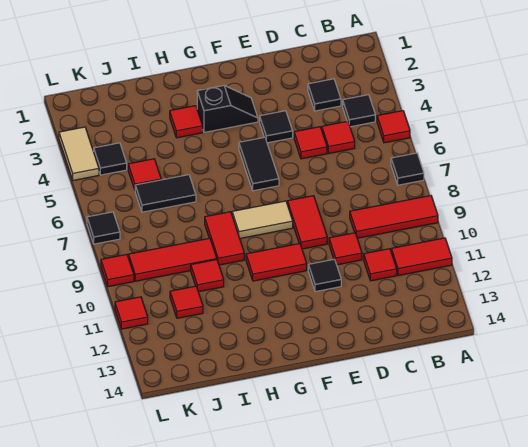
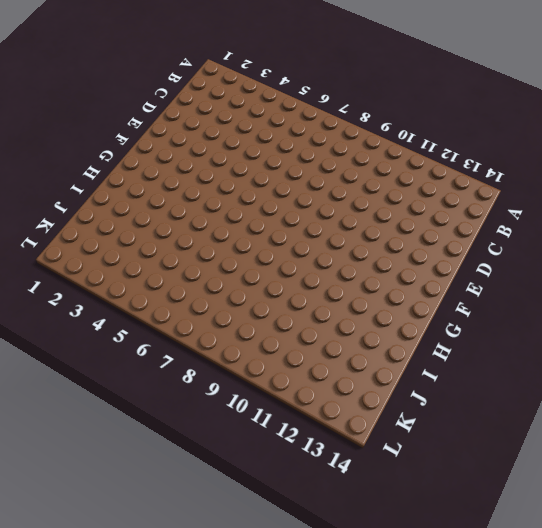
none -> red 1x1 tile [377,111,410,143]
none -> black 1x1 tile [391,153,424,185]
none -> red 1x3 tile [350,196,438,238]

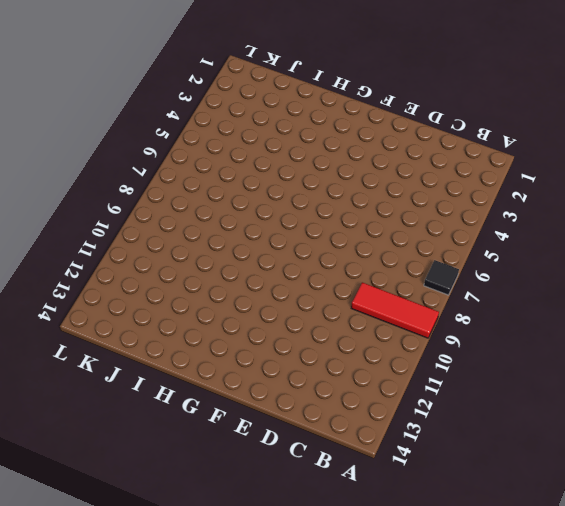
none -> red 1x1 tile [377,111,410,143]
none -> red 1x2 tile [391,238,452,276]
none -> black 1x1 tile [343,95,375,127]

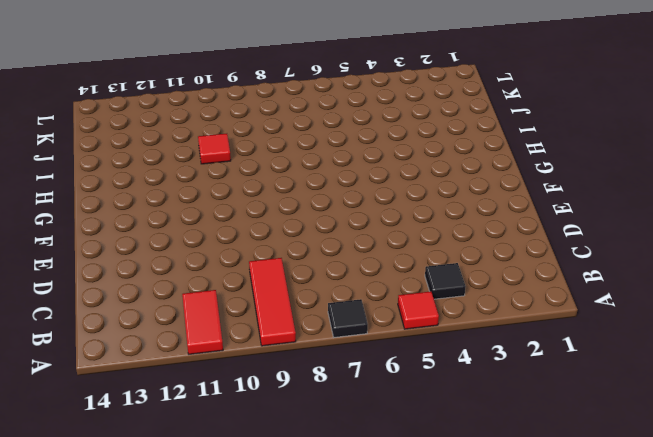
none -> black 1x1 tile [308,79,341,111]
none -> red 1x1 tile [322,121,355,153]
none -> red 1x1 tile [364,249,397,281]

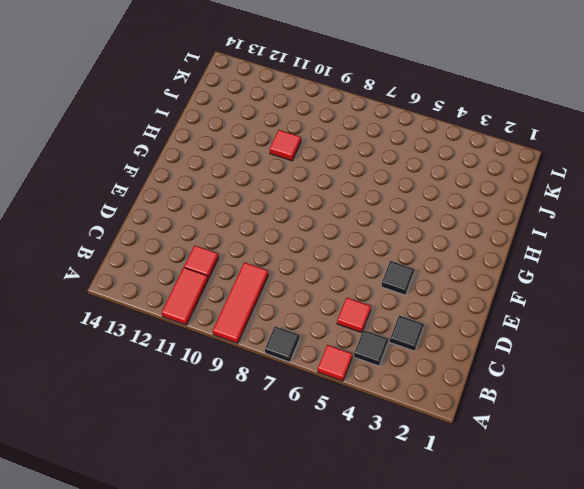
none -> red 1x1 tile [294,127,327,159]
none -> red 1x1 tile [329,233,362,265]
none -> red 1x2 tile [287,196,327,249]

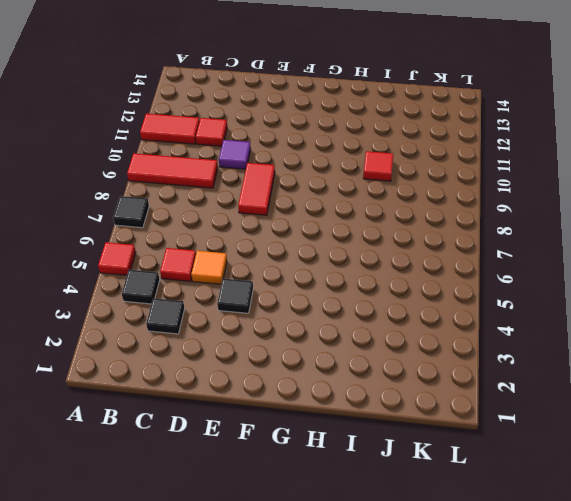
orange 1x1 tile [191,251,227,284] -> red 1x1 tile [294,127,327,159]
purple 1x1 tile [219,140,251,169] -> red 1x1 tile [329,233,362,265]
none -> black 1x1 tile [308,259,341,292]
none -> black 1x2 slope [197,86,258,132]
none -> black 1x2 tile [239,137,279,191]

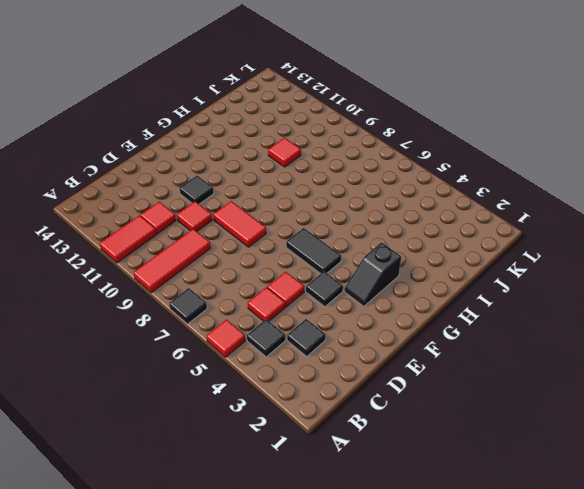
none -> tan 1x2 tile [232,201,293,238]
none -> red 1x2 tile [246,244,307,281]
none -> red 1x1 tile [170,106,203,138]

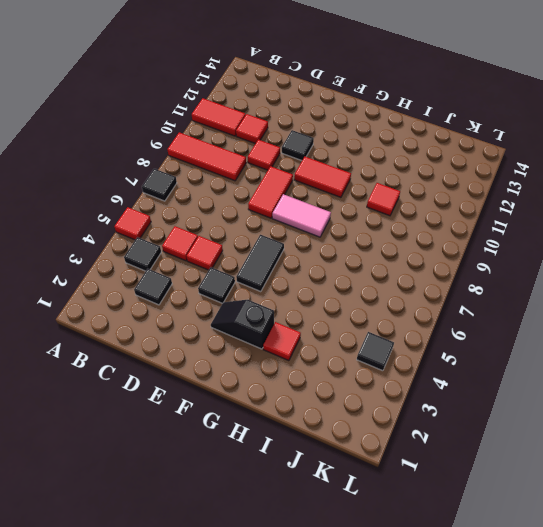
pink 1x2 tile [272,194,331,237] -> tan 1x2 tile [232,201,293,238]
none -> red 1x2 tile [205,212,244,265]
none -> black 1x2 tile [135,175,196,212]
none -> red 1x3 tile [129,238,217,281]

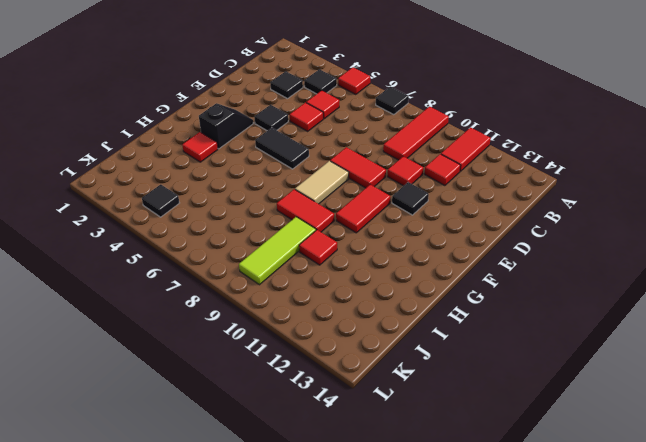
lime 1x3 tile [239,217,316,285] -> red 1x3 tile [129,238,217,281]
none -> black 1x2 tile [135,175,196,212]
none -> red 1x1 tile [128,159,161,190]
none -> red 1x1 tile [170,286,203,318]

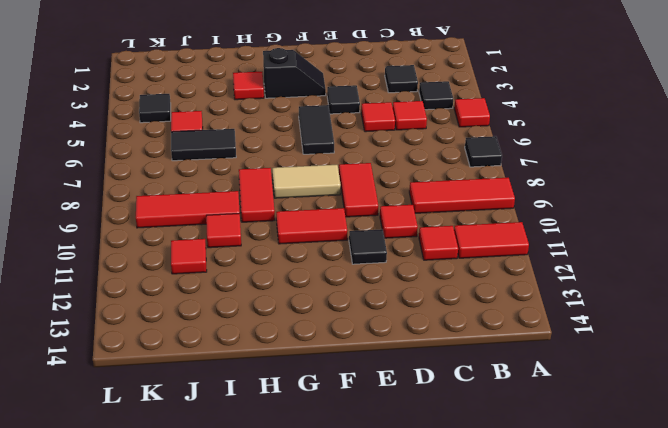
none -> tan 1x2 tile [59,127,99,180]
none -> black 1x1 tile [87,212,120,244]
none -> red 1x1 tile [101,254,134,287]

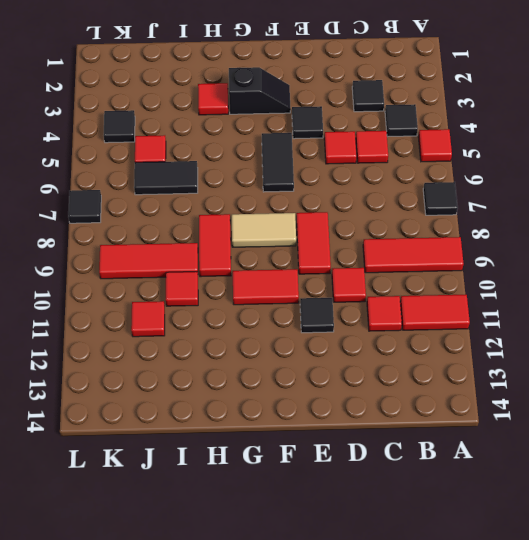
none -> tan 1x2 tile [59,127,99,180]
none -> red 1x1 tile [101,254,134,287]
none -> red 1x1 tile [115,297,148,329]

